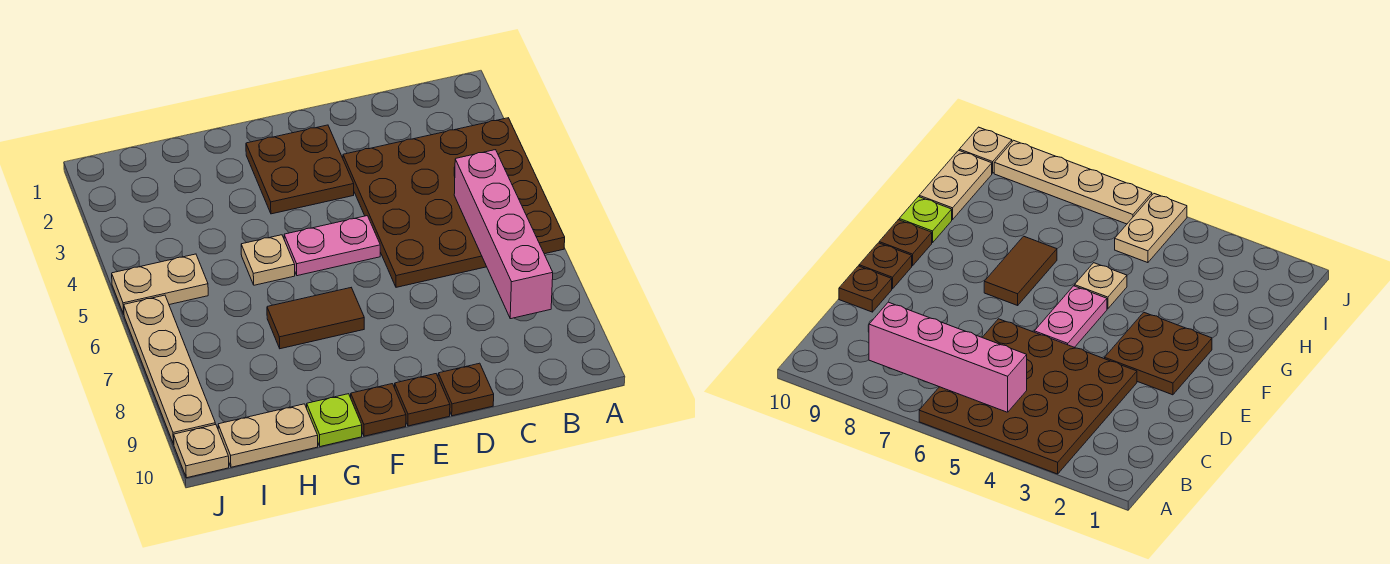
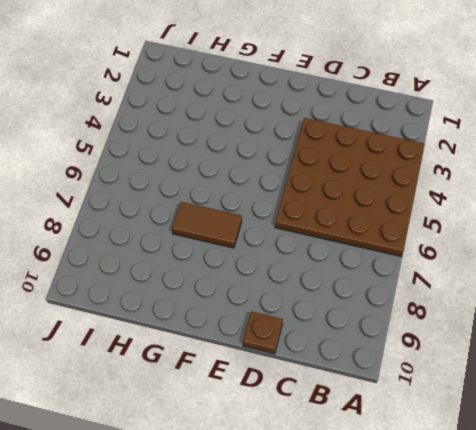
none -> brown 2x2 plate [246,125,354,214]
none -> pink 1x2 plate [284,216,380,276]
none -> brown 1x1 plate [395,374,450,426]

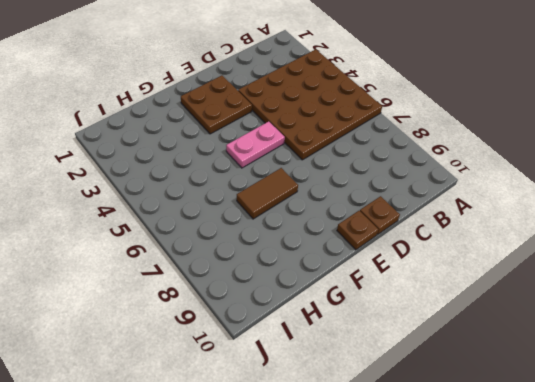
none -> brown 1x1 plate [351,384,406,436]
none -> tan 1x1 plate [241,235,295,285]
none -> lime 1x1 plate [307,394,362,447]

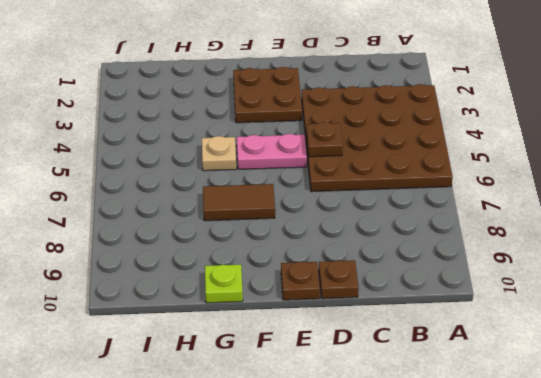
brown 1x1 plate [306,122,343,157] -> brown 1x1 plate moved to [351,384,406,436]
none -> tan 1x2 plate [218,404,318,467]
none -> tan 1x2 plate [112,254,208,314]
none -> tan 1x4 plate [124,295,215,444]

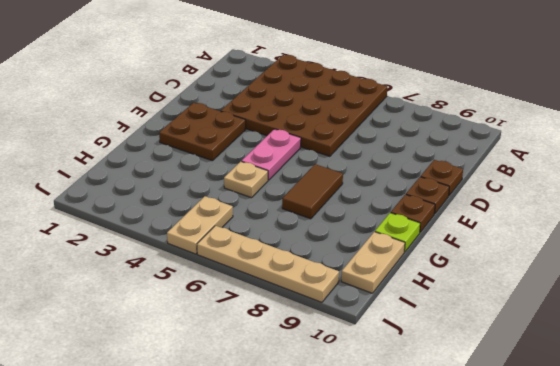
none -> tan 1x1 plate [174,424,229,478]
none -> pink 1x4 brick [454,150,553,319]

